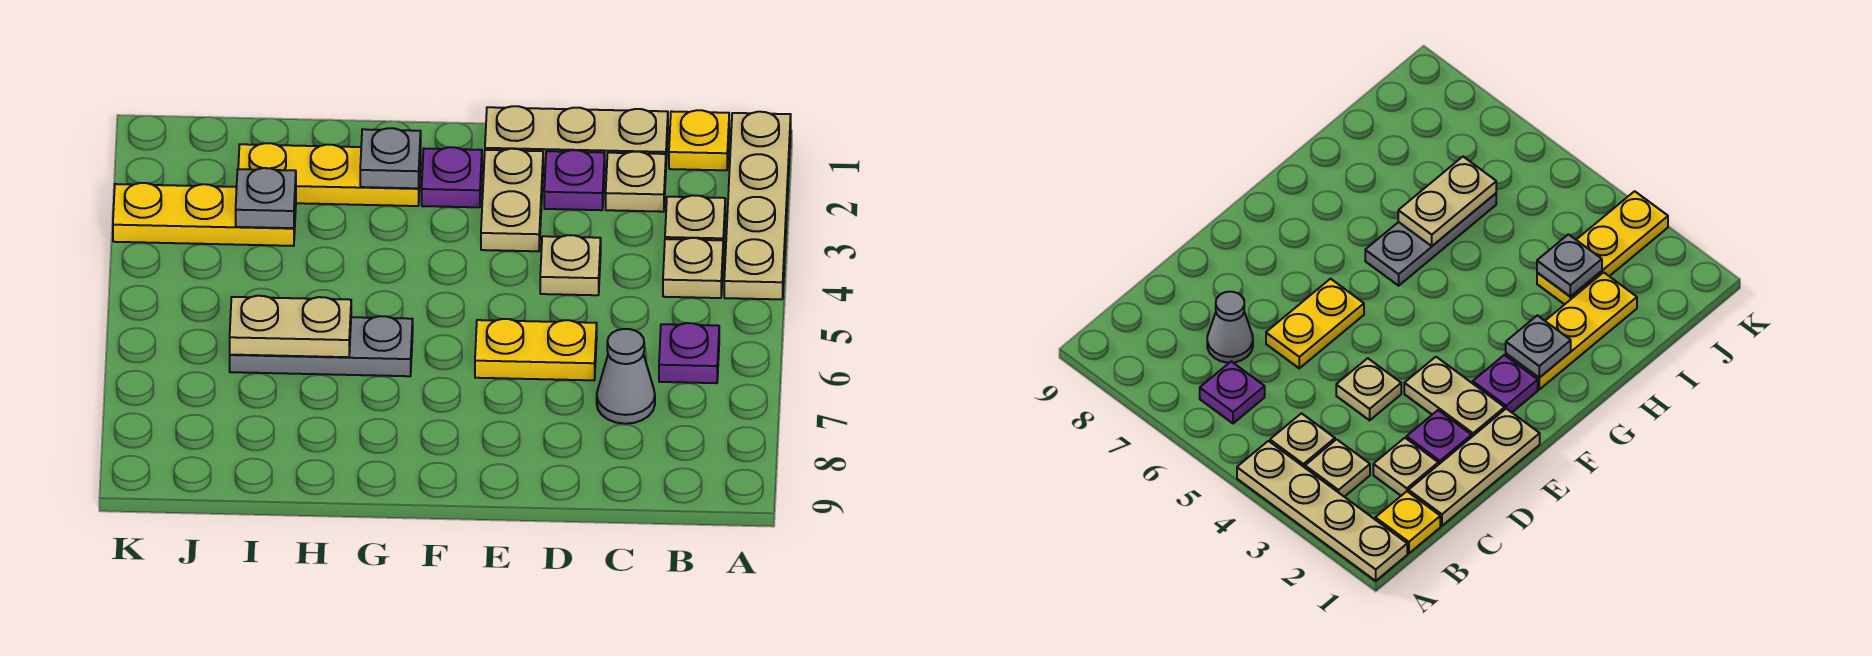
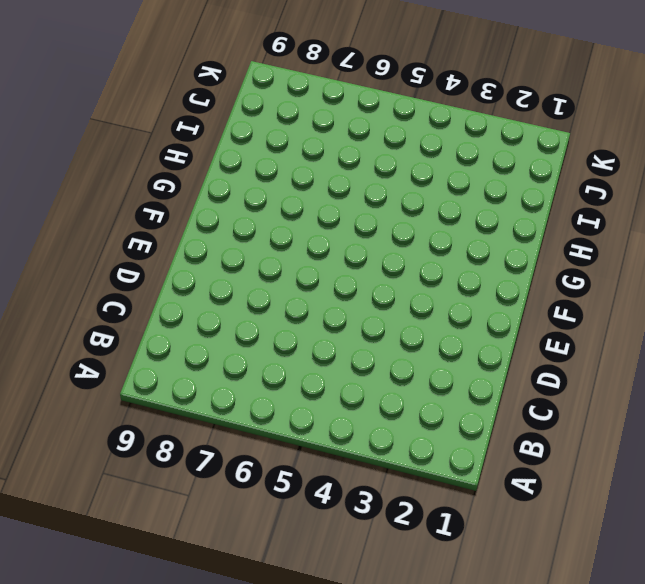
none -> tan 1x4 plate [724,112,791,299]
none -> yellow 1x1 plate [669,110,729,170]
none -> tan 1x1 plate [665,195,725,252]

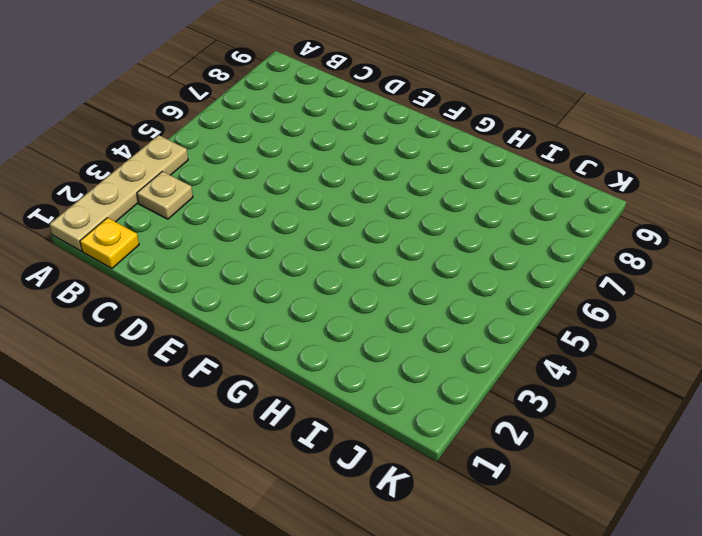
none -> tan 1x1 plate [663,238,723,298]
none -> purple 1x1 plate [659,323,719,383]
none -> tan 1x3 plate [485,106,668,168]

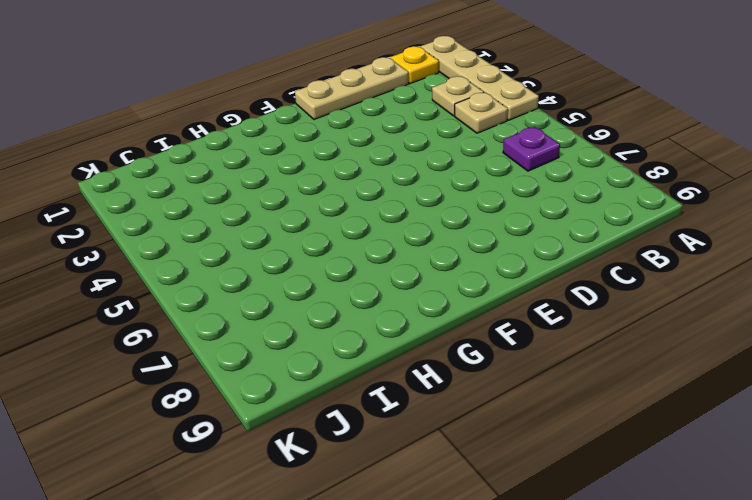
none -> tan 1x1 plate [606,152,666,212]
none -> grey 1x1 cone [597,329,655,424]
none -> purple 1x1 plate [544,150,605,210]

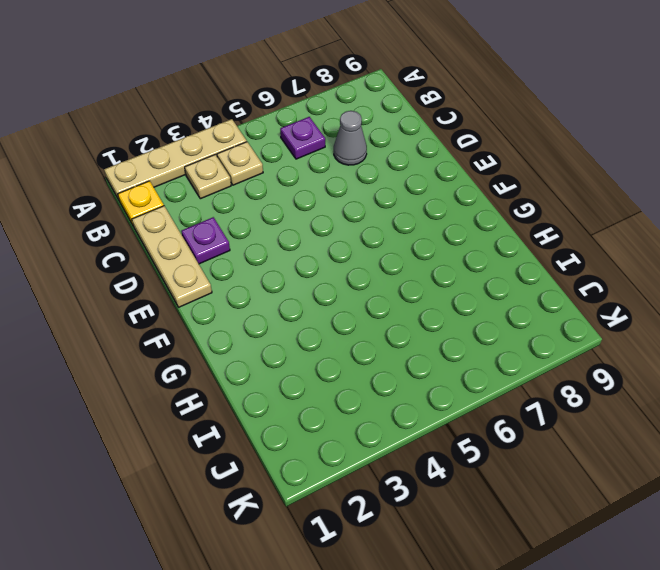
none -> tan 1x1 plate [606,152,666,212]
none -> tan 1x1 plate [540,235,601,295]
none -> yellow 1x2 plate [475,319,597,380]

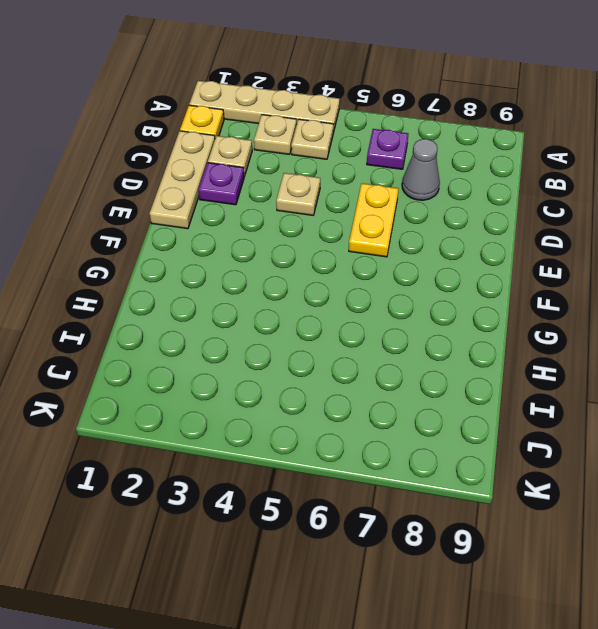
none -> tan 1x2 plate [481,149,543,251]
none -> purple 1x1 plate [422,147,482,207]
none -> yellow 1x3 plate [238,143,421,206]

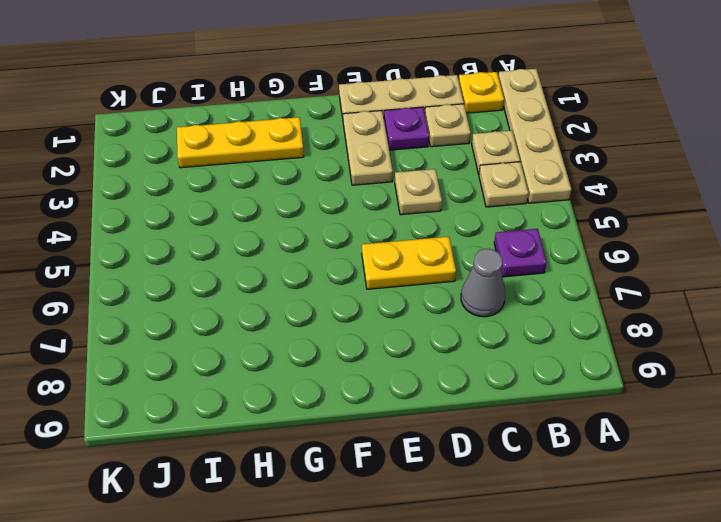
none -> purple 1x1 plate [422,147,482,207]
none -> grey 1x3 plate [230,316,413,376]
none -> yellow 1x3 plate [113,183,296,246]

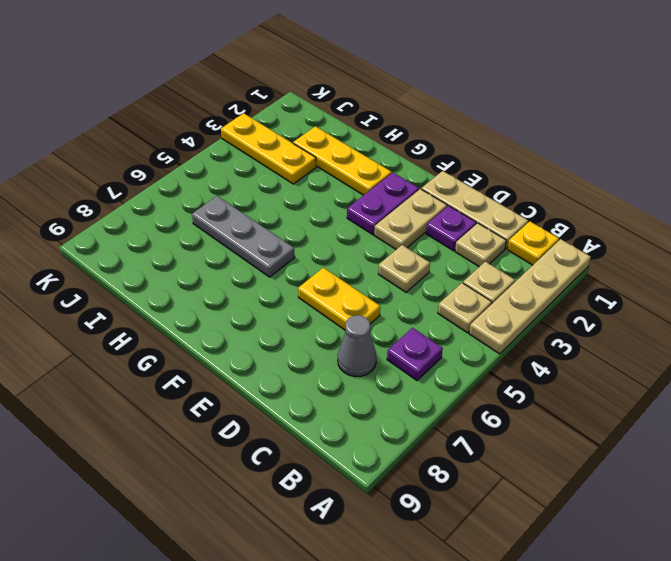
purple 1x2 plate [347,173,419,235] -> purple 1x1 plate [422,147,482,207]
none -> grey 1x1 plate [360,128,421,188]
none -> tan 1x2 plate [230,296,351,357]
none -> grey 1x1 plate [236,168,296,228]

